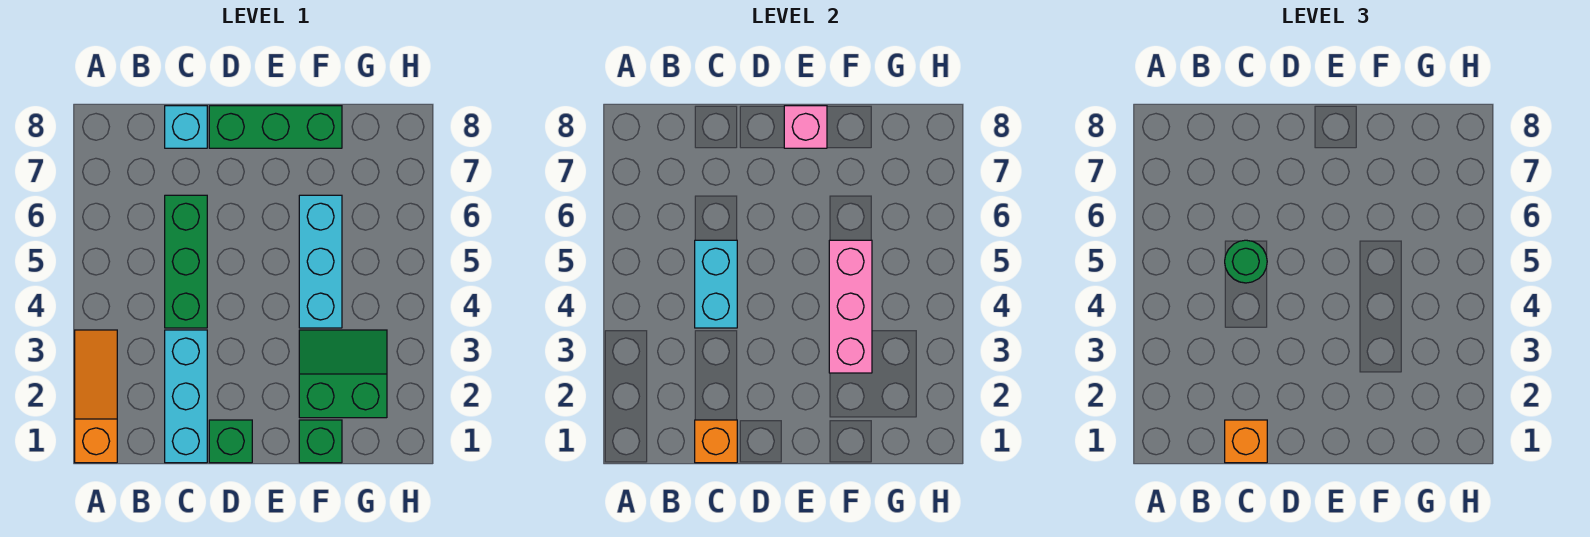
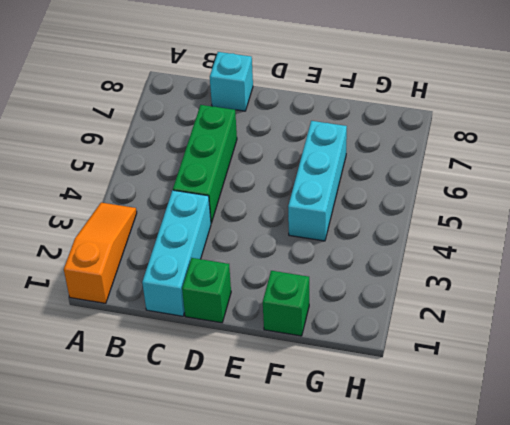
none -> green 1x3 brick [209,106,342,148]
none -> green 2x2 slope [299,330,387,418]
none -> orange 1x1 brick [695,420,737,463]

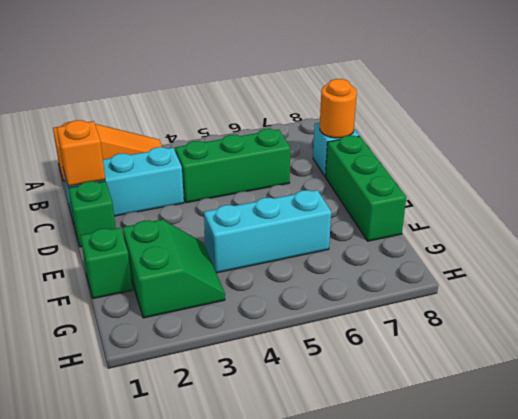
orange 1x1 round brick [320,79,357,138] -> none
none -> cyan 1x2 brick [695,240,737,328]
none -> pink 1x1 brick [784,106,827,148]
none -> pink 1x3 brick [829,240,872,373]

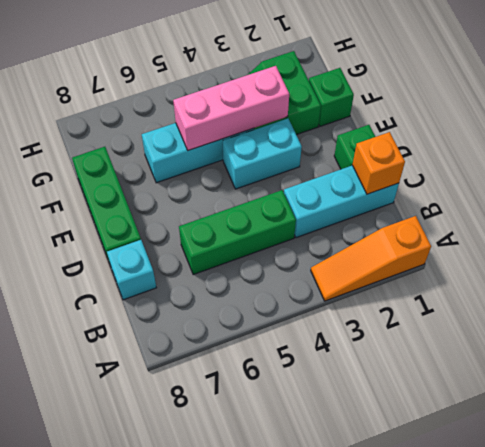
cyan 1x2 brick [223,119,302,189] -> cyan 1x2 brick moved to [695,240,737,328]
none -> pink 1x1 brick [784,106,827,148]
none -> orange 1x1 brick [1225,420,1267,463]
none -> green 1x1 round brick [1225,240,1267,283]

